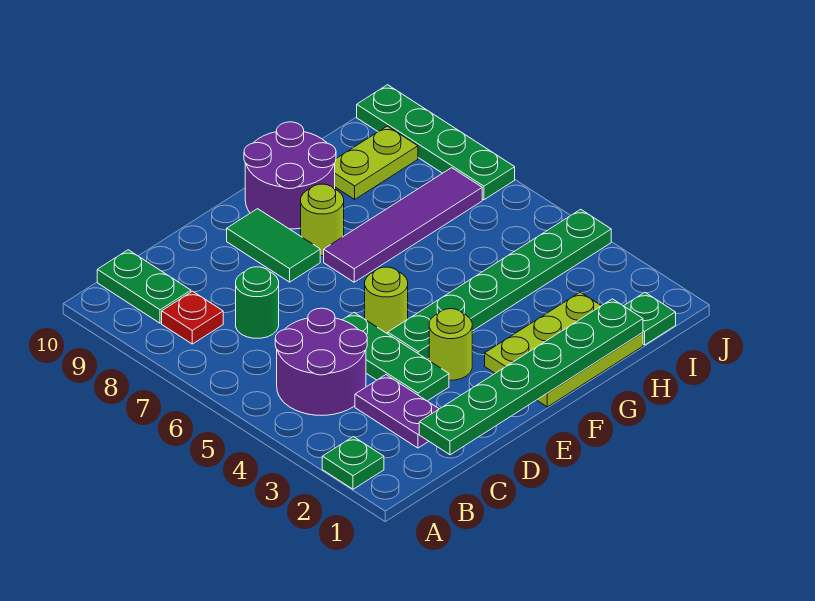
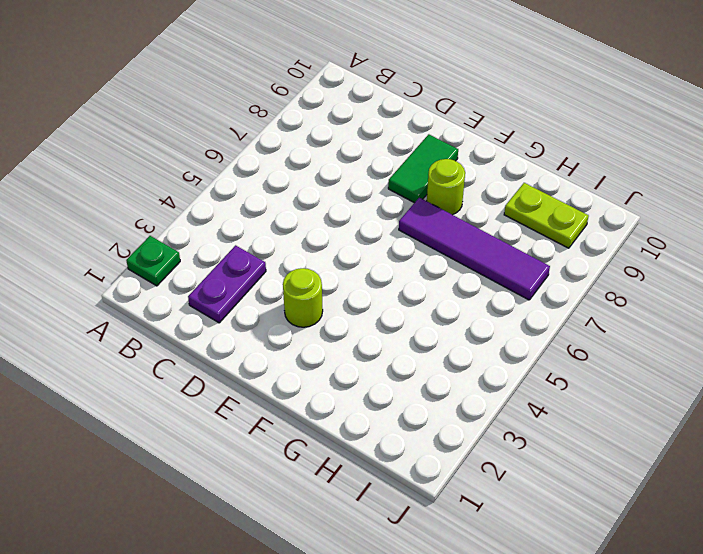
none -> purple 2x2 round brick [275,308,367,415]
none -> red 1x1 plate [162,291,223,344]
none -> green 1x2 plate [97,250,191,323]

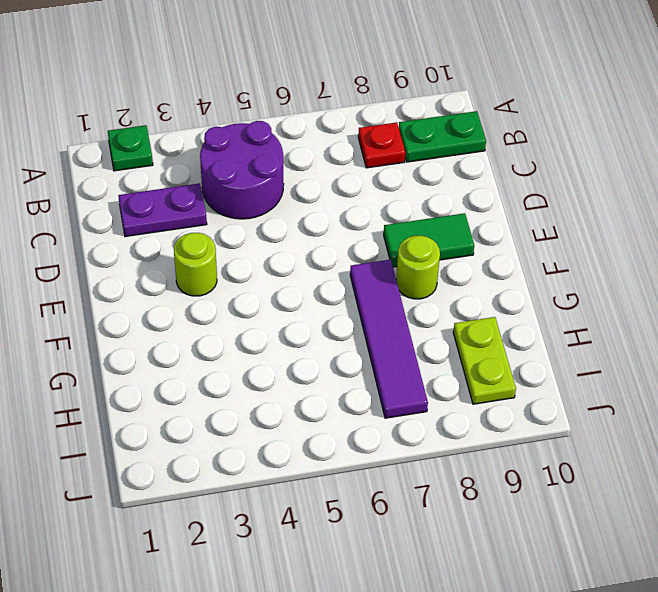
none -> green 1x1 round brick [236,267,279,338]
none -> green 1x3 plate [343,313,449,401]
none -> green 1x6 plate [388,209,611,360]

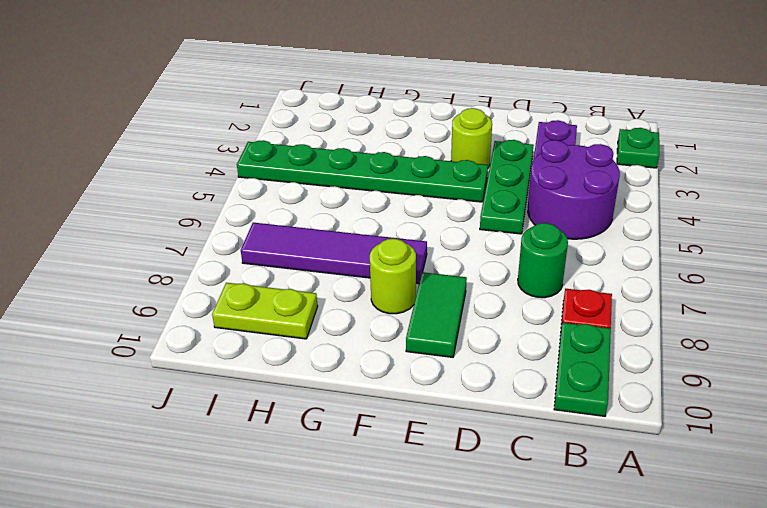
none -> lime 1x1 round brick [365,267,408,334]
none -> lime 2x3 plate [485,292,643,407]
none -> purple 2x2 round brick [244,122,336,229]

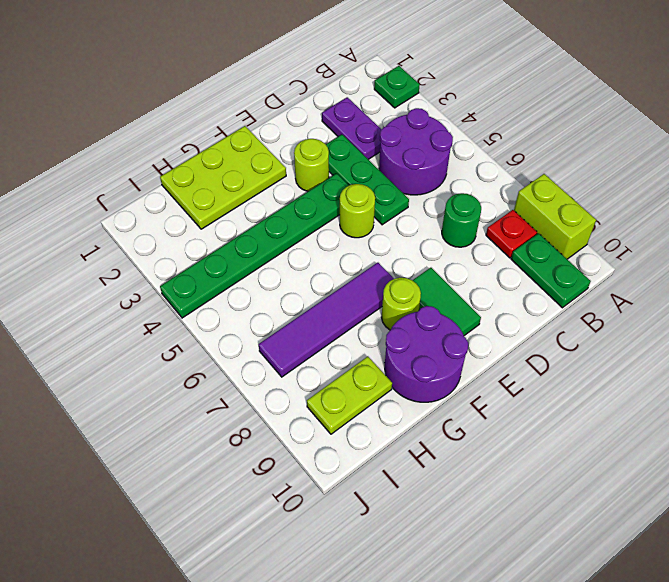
lime 1x2 brick [514,174,596,259] -> none
none -> green 1x1 plate [624,292,676,345]
none -> green 1x4 plate [357,85,515,200]
none -> green 1x6 plate [419,299,643,455]

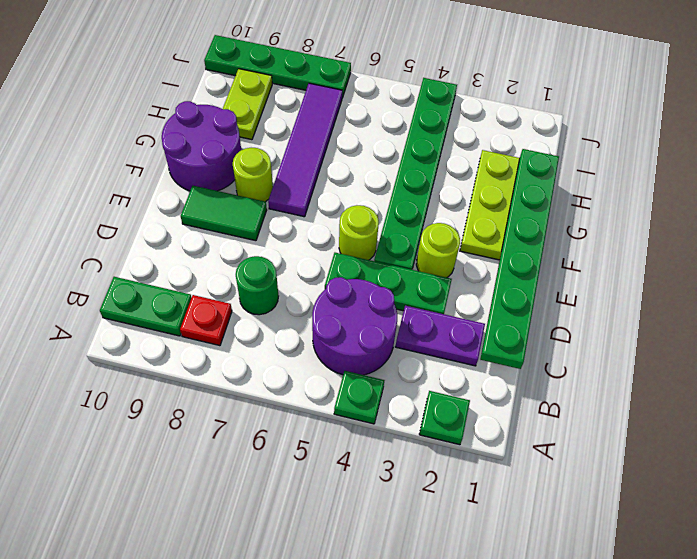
green 1x1 plate [334,371,384,424] -> green 1x1 plate moved to [624,292,676,345]

